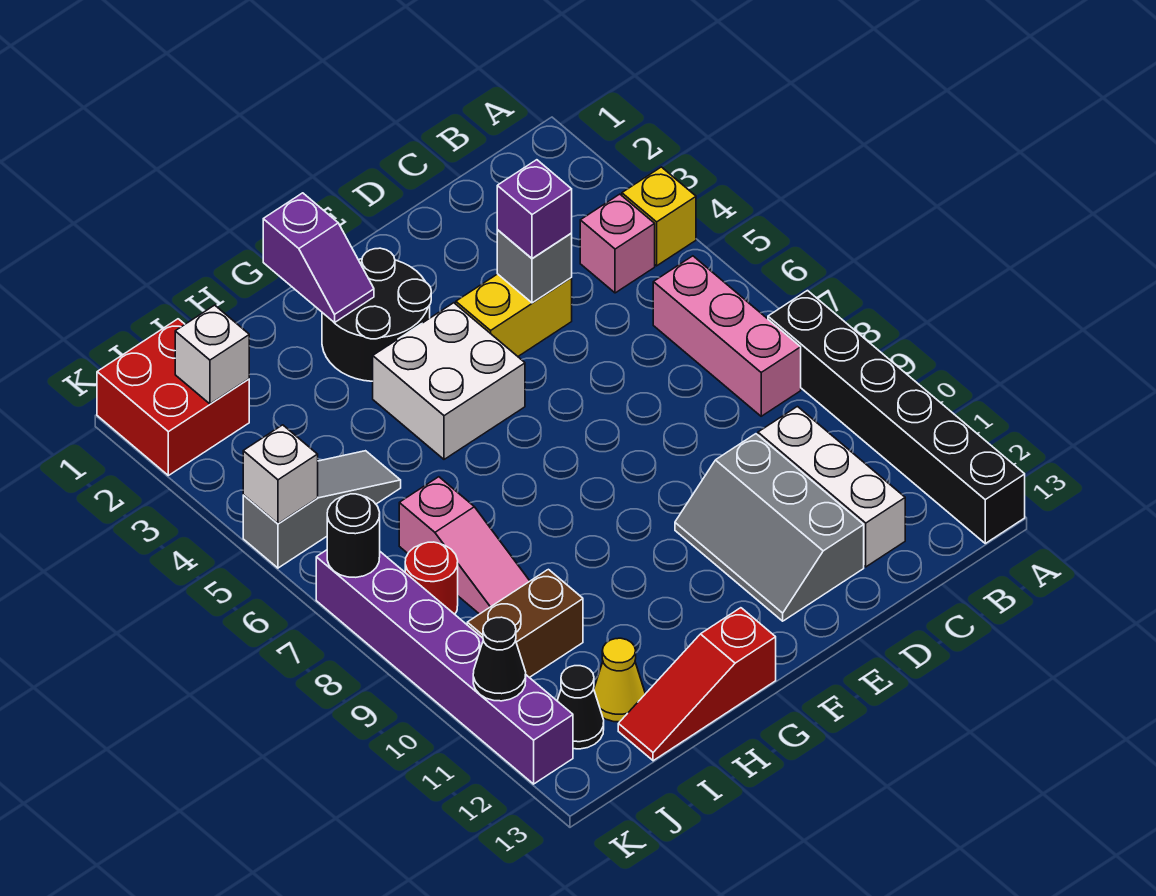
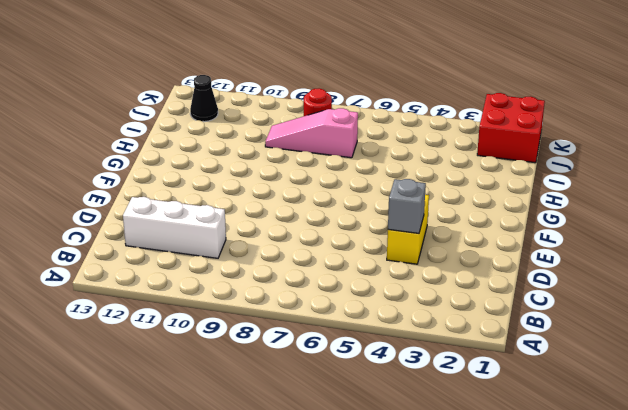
none -> yellow 1x1 brick [622,167,696,266]
none -> black 1x6 brick [768,291,1025,543]
none -> pink 1x1 brick [580,194,655,293]

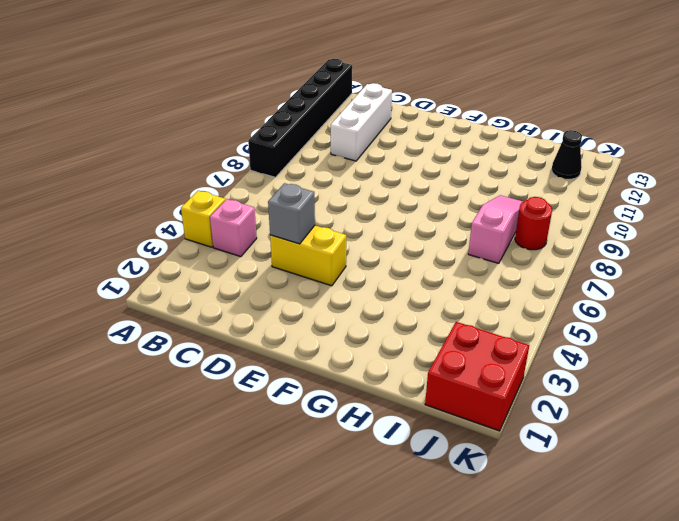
none -> pink 1x3 brick [653,256,801,416]
none -> grey 2x3 slope [675,434,864,621]
none -> black 2x2 round brick [322,248,431,381]

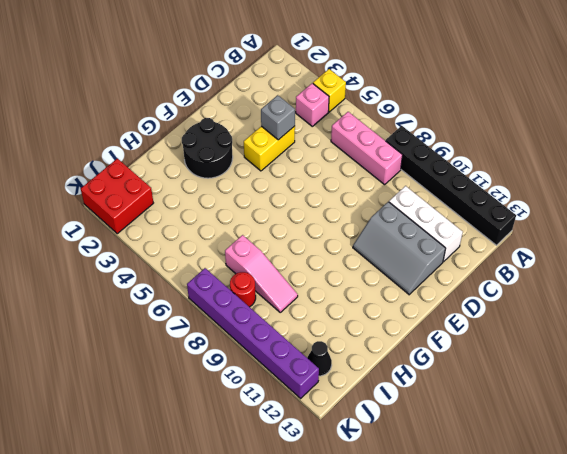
none -> white 2x2 brick [373,303,525,459]
none -> red 1x3 slope [618,608,776,761]
none -> grey 1x3 slope [243,451,401,568]

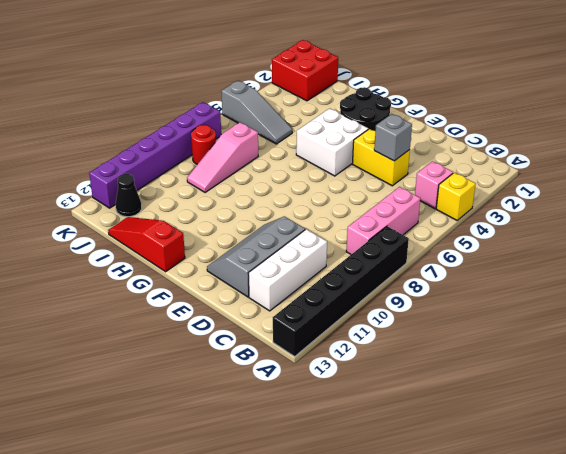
none -> brown 1x2 brick [467,569,583,678]
none -> yellow 1x1 cone [594,638,645,722]
none -> purple 1x2 slope [263,193,374,323]

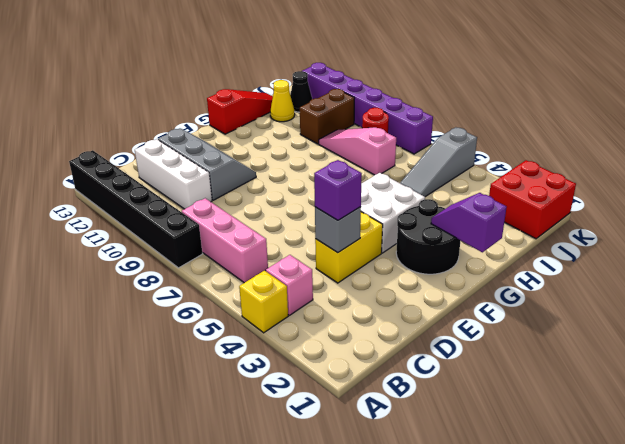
none -> white 1x1 brick [175,305,249,404]
none -> white 1x1 brick [243,425,318,524]
none -> black 1x1 round brick [327,494,380,577]

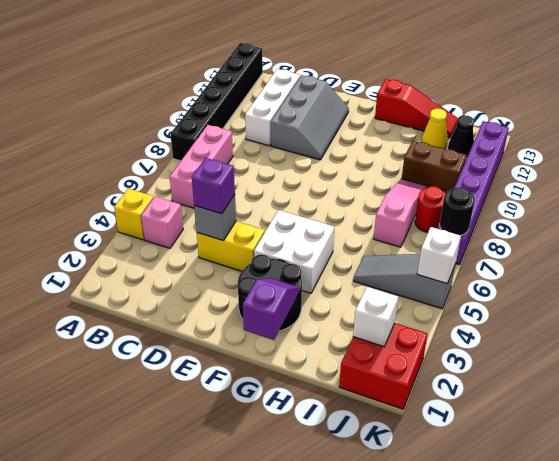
none -> black 1x1 cone [473,617,526,701]

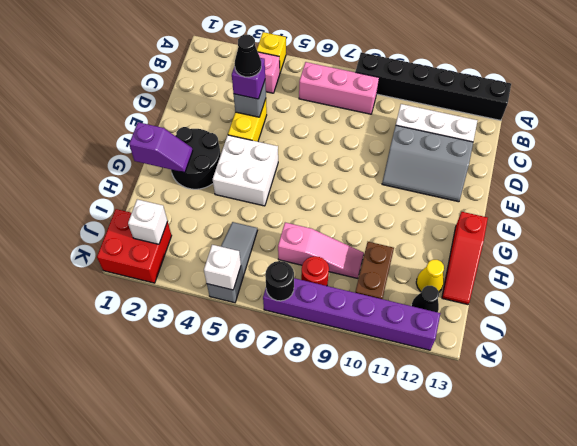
black 1x1 cone [235,35,261,77] -> black 1x1 cone moved to [473,617,526,701]

